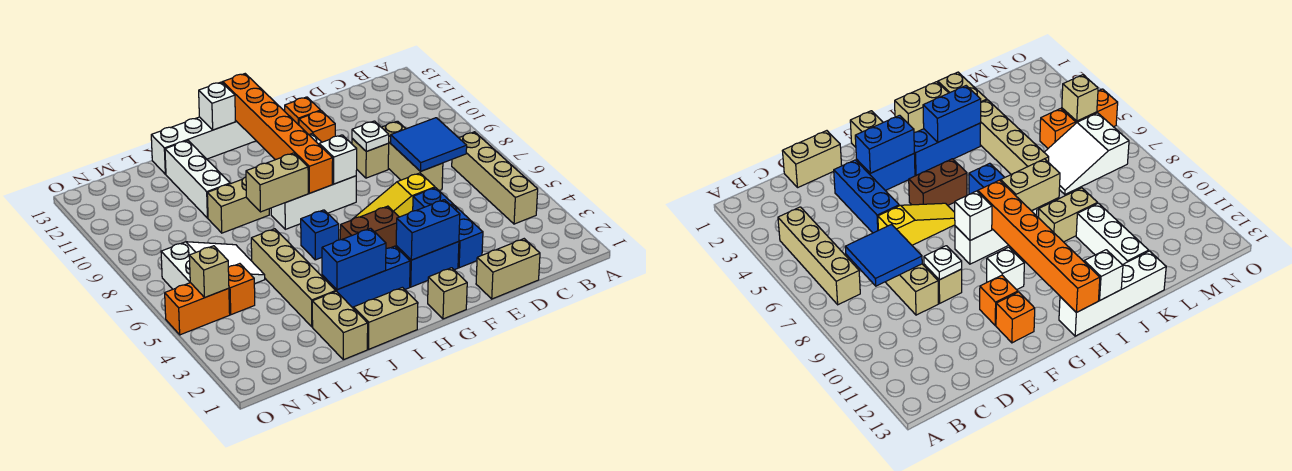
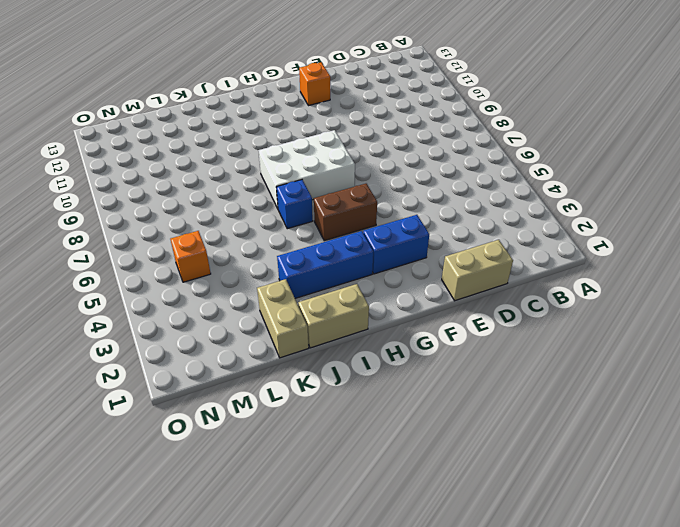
white 2x3 brick [258,130,355,208] -> white 1x3 brick [271,176,356,229]
none -> tan 1x4 brick [452,132,538,224]
none -> tan 1x3 brick [381,121,443,191]
none -> blue 1x3 brick [413,188,483,268]
none -> yellow 1x3 slope [353,173,435,219]

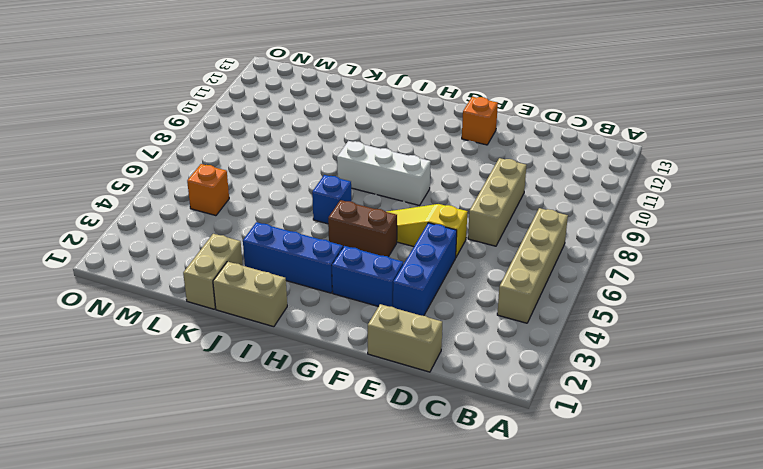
none -> tan 1x1 brick [352,139,389,178]
none -> orange 1x1 brick [299,111,335,142]
none -> tan 1x1 brick [428,268,467,319]
none -> white 1x1 brick [987,247,1024,290]

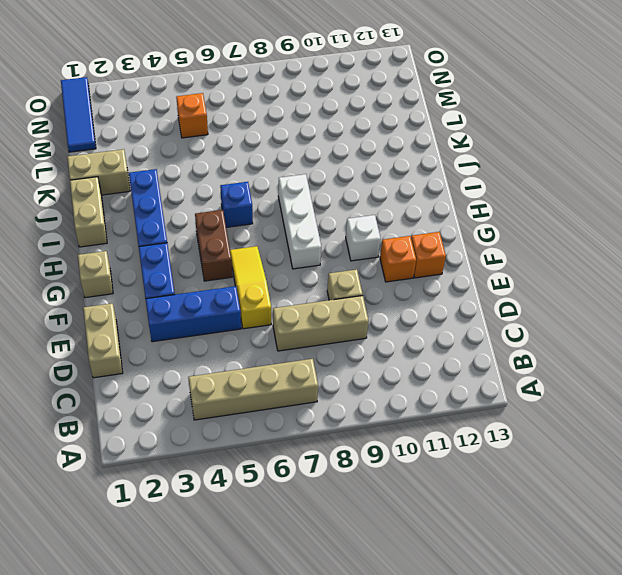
blue 1x3 tile [61,77,96,152] -> none
none -> white 1x4 brick [151,117,256,174]
none -> tan 1x2 brick [207,177,269,233]
none -> tan 1x4 brick [251,229,336,327]
none -> white 1x3 brick [165,141,230,218]

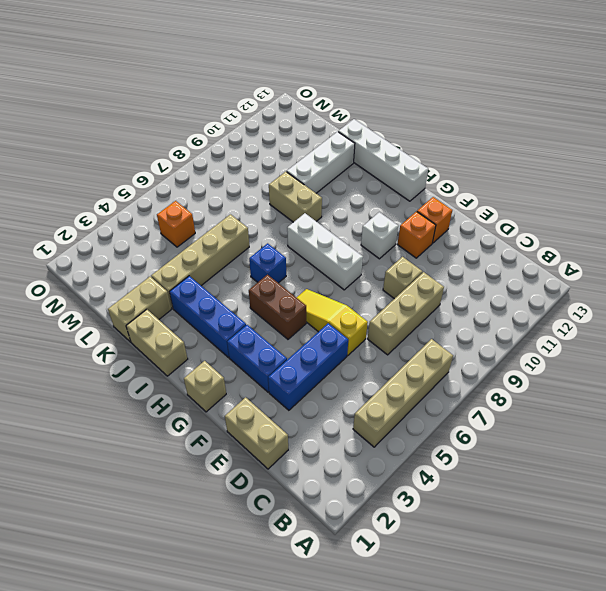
none -> white 2x3 slope [161,242,265,289]
none -> orange 1x2 brick [165,283,230,335]
none -> blue 2x2 tile [391,118,467,171]
none -> white 1x1 plate [352,121,389,151]

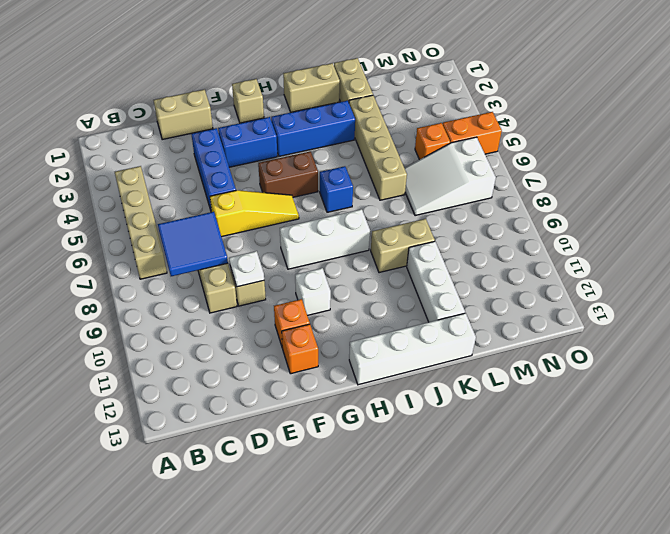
none -> blue 1x2 brick [396,200,460,260]
none -> white 1x1 brick [319,135,357,184]
none -> orange 1x6 brick [223,74,333,193]
none -> blue 1x2 brick [322,228,386,290]

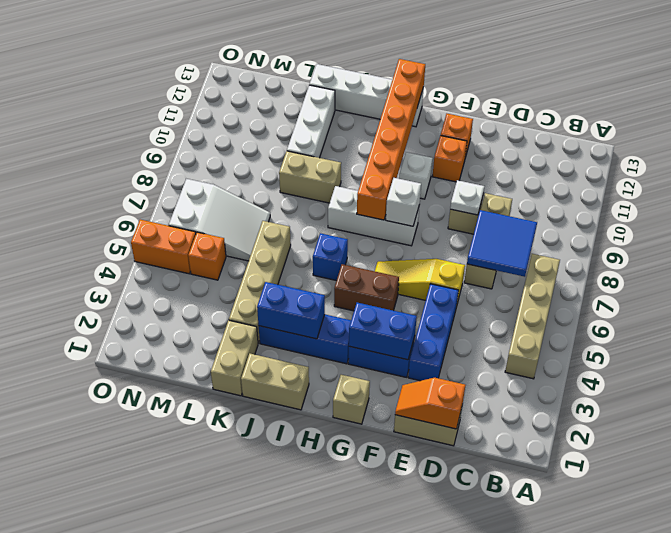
orange 1x2 slope [395,378,465,429] -> none
none -> tan 1x2 brick [246,153,308,212]
none -> white 1x1 brick [199,82,235,130]
none -> tan 1x1 brick [189,246,229,298]

